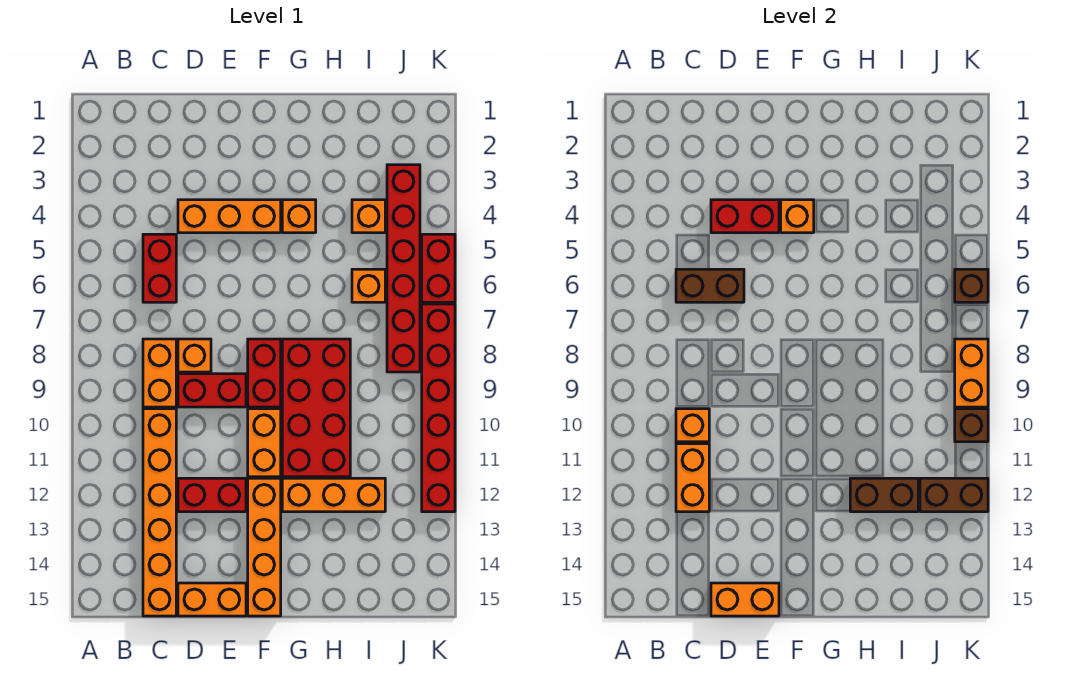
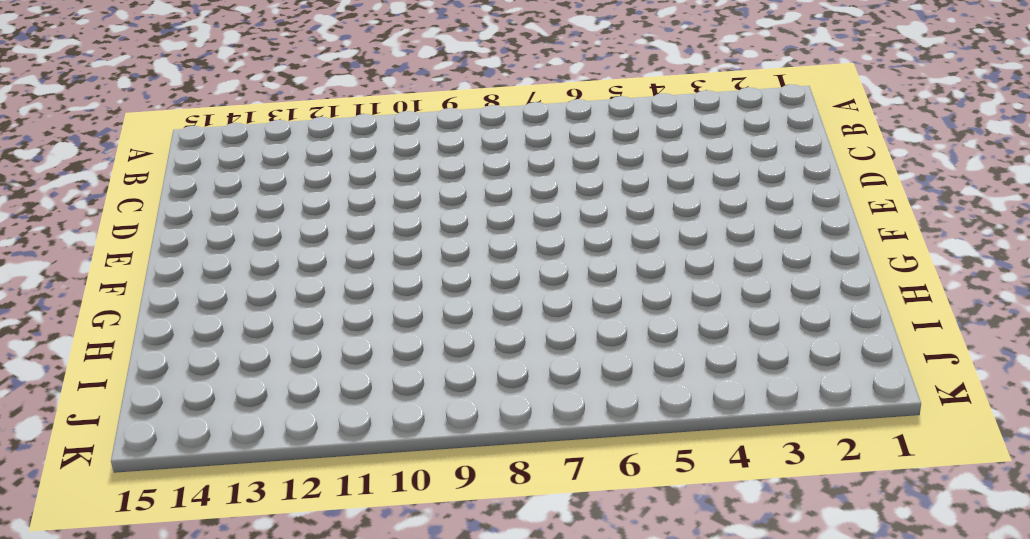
none -> red 1x2 brick [143,234,176,302]
none -> orange 1x2 brick [143,339,176,407]
none -> orange 1x6 brick [143,409,176,616]
none -> orange 1x3 brick [178,200,281,233]

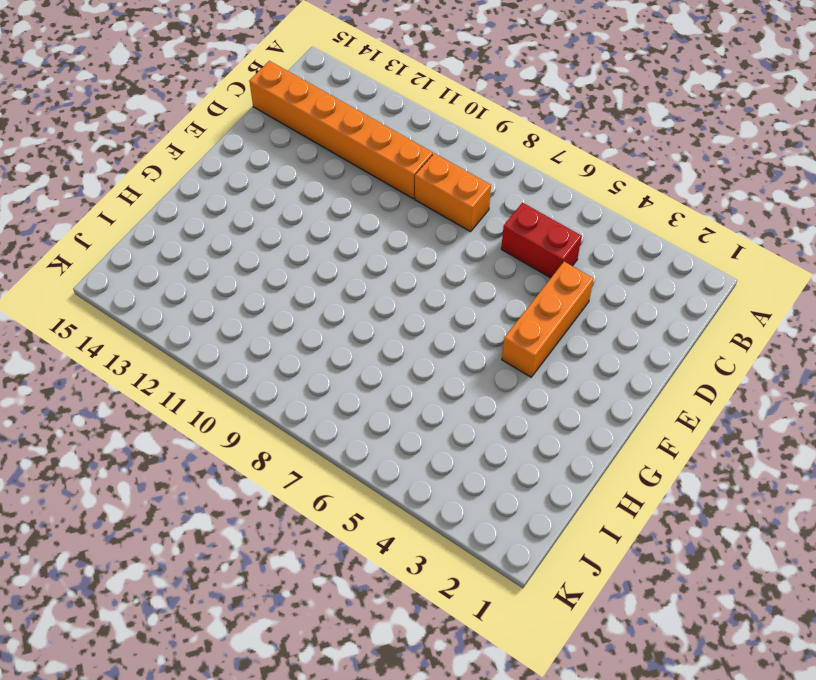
none -> orange 1x1 brick [178,339,211,372]
none -> red 1x2 brick [178,374,246,407]
none -> red 1x2 brick [178,478,246,512]
none -> orange 1x2 brick [178,583,246,616]

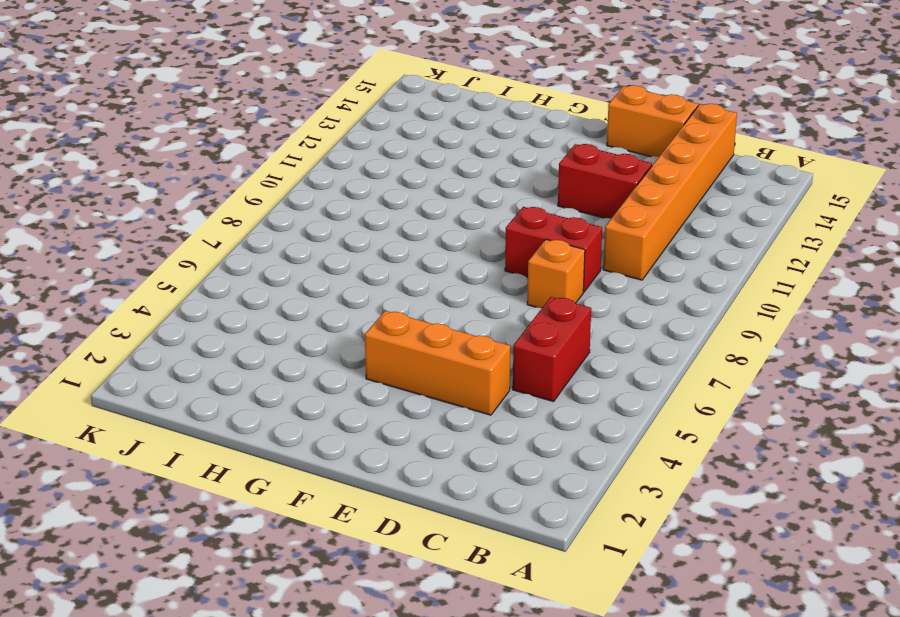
none -> orange 1x2 brick [143,339,176,407]
none -> red 1x2 brick [248,339,281,407]
none -> orange 1x2 brick [248,409,281,477]
none -> orange 1x4 brick [248,478,281,616]

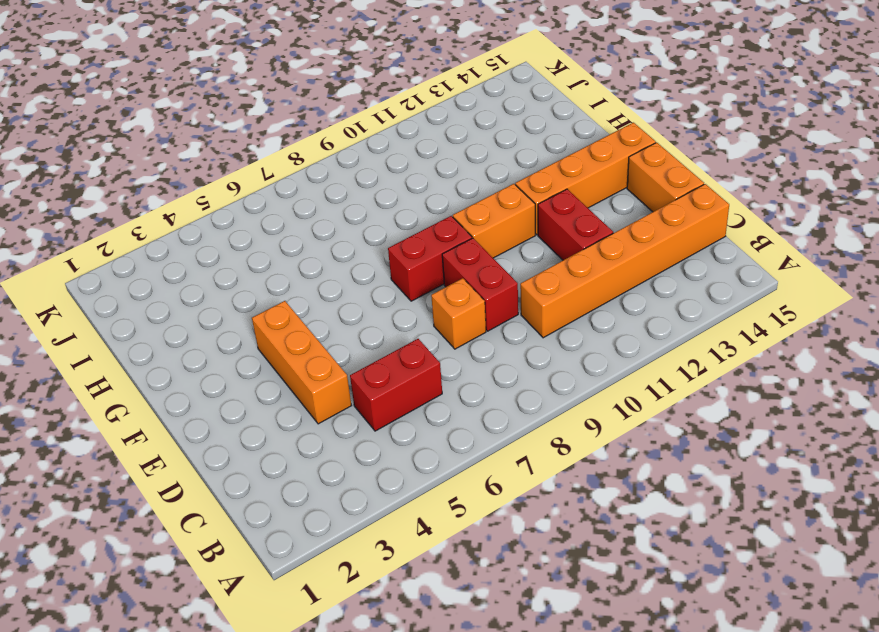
none -> orange 1x2 brick [143,339,176,407]
none -> orange 1x1 brick [282,200,316,233]
none -> red 2x4 brick [282,339,350,477]
none -> orange 1x3 brick [282,478,385,512]

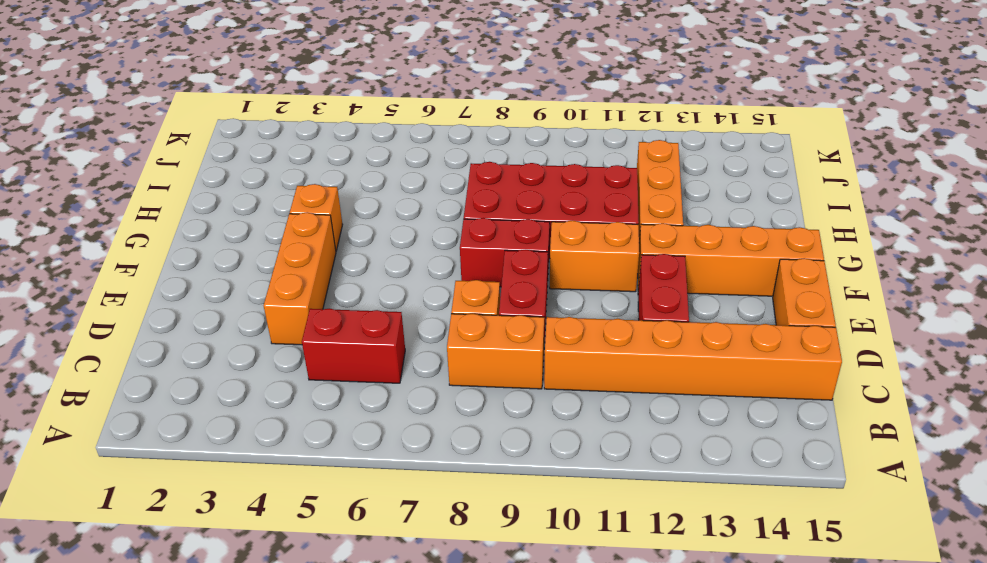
none -> orange 1x1 brick [352,200,385,233]
none -> orange 1x1 brick [352,269,385,302]
none -> red 1x6 brick [387,165,420,372]
none -> red 1x2 brick [422,234,455,302]

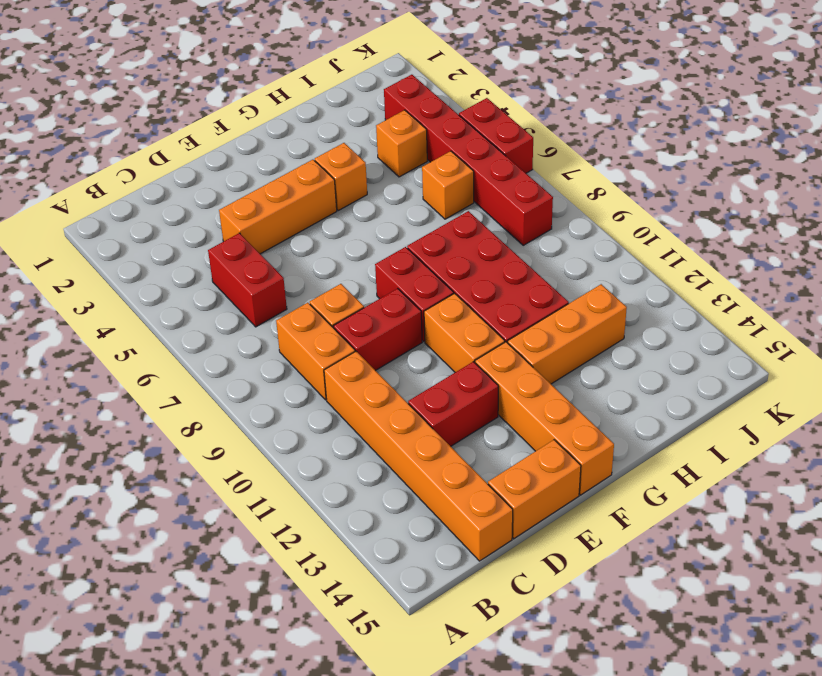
none -> red 1x6 brick [422,304,455,512]
none -> brown 1x2 brick [676,269,744,302]
none -> orange 1x1 brick [676,409,709,442]
none -> orange 1x2 brick [676,444,709,512]

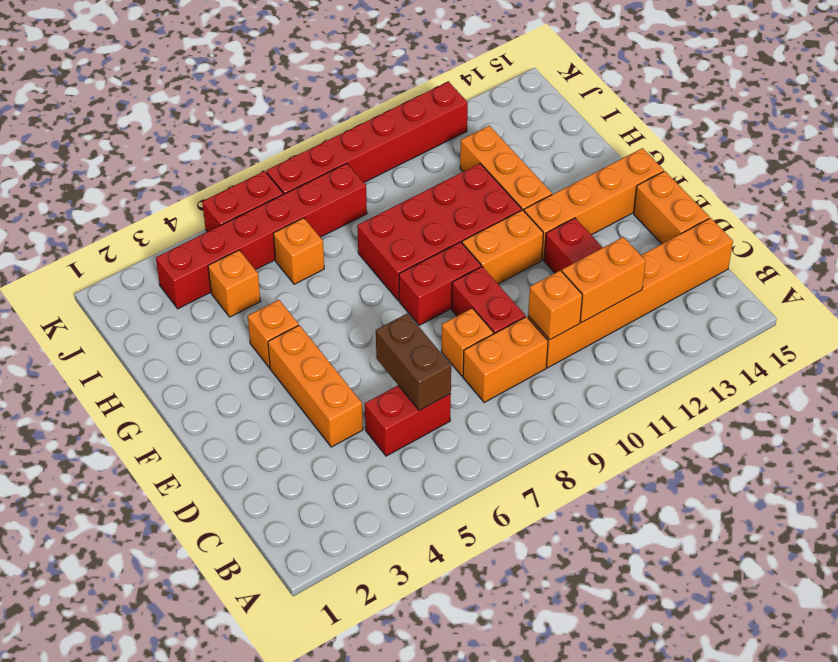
none -> red 1x2 brick [711,200,779,233]
none -> orange 1x2 brick [711,583,779,616]
none -> orange 1x1 brick [781,200,814,233]
none -> brown 1x2 brick [850,478,918,512]

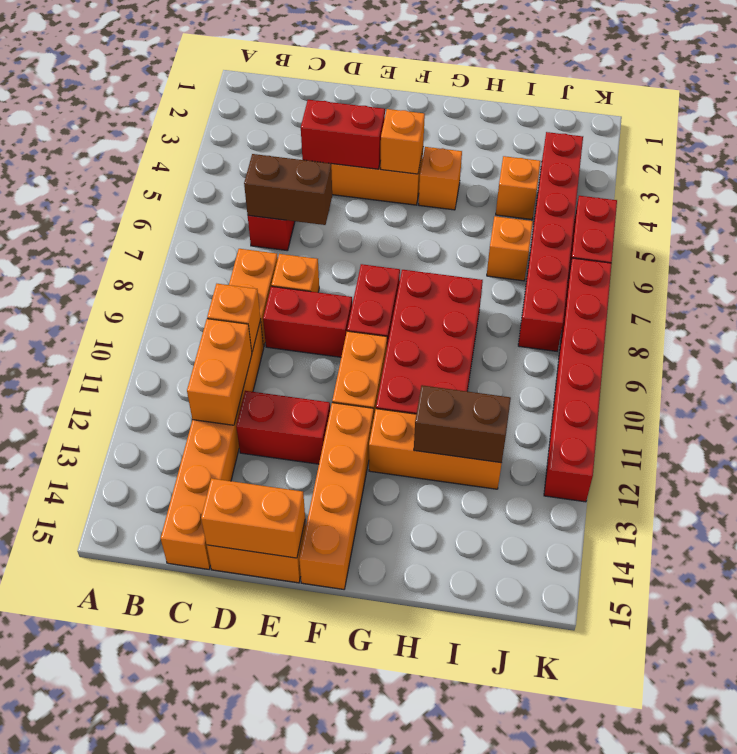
none -> brown 1x2 brick [920,478,988,512]
none -> brown 1x1 brick [955,269,988,302]
none -> orange 1x2 brick [955,339,988,407]
none -> brown 1x1 brick [955,409,988,442]

